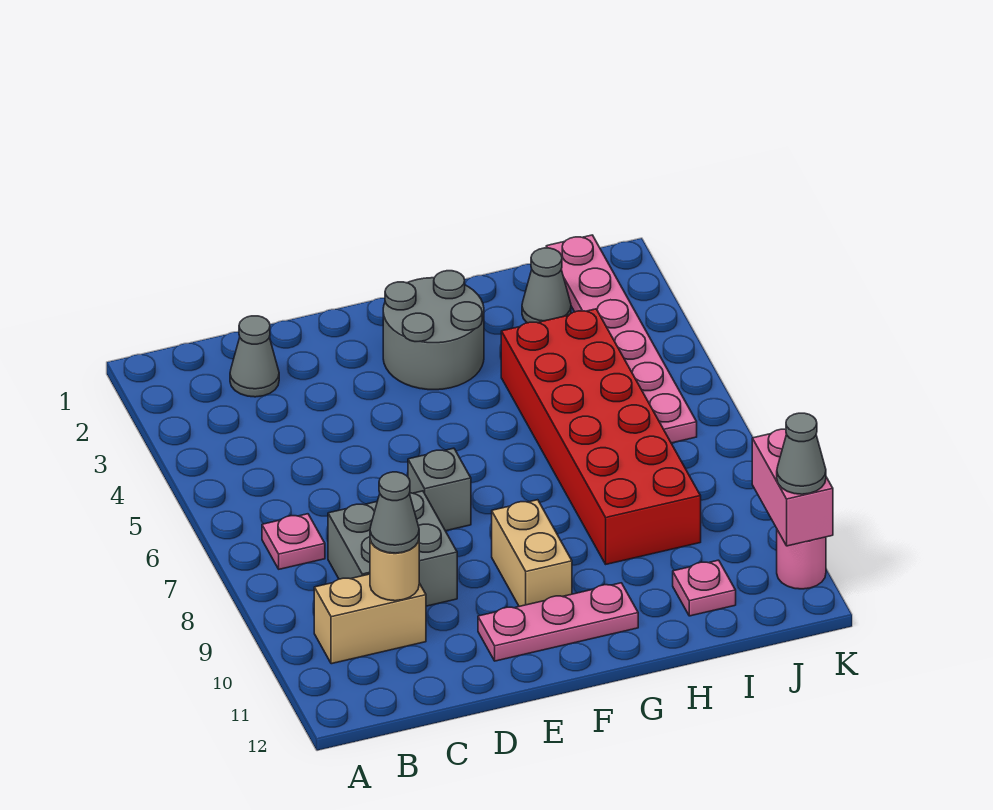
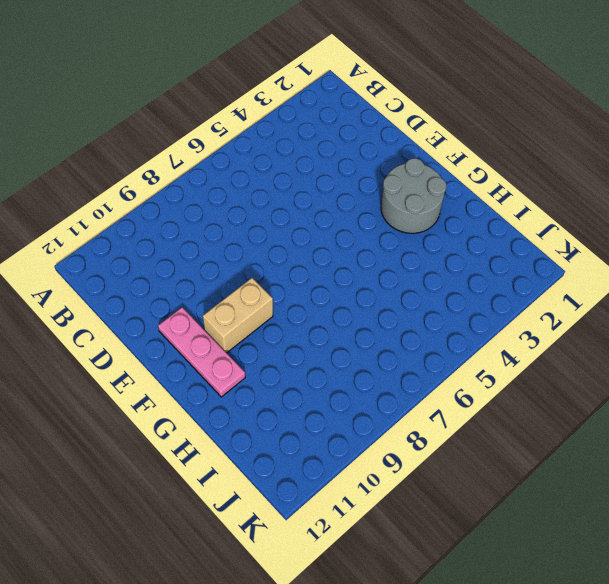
none -> pink 1x1 plate [262,514,325,569]
none -> tan 1x2 brick [314,574,426,664]
none -> grey 1x1 cone [230,316,279,397]

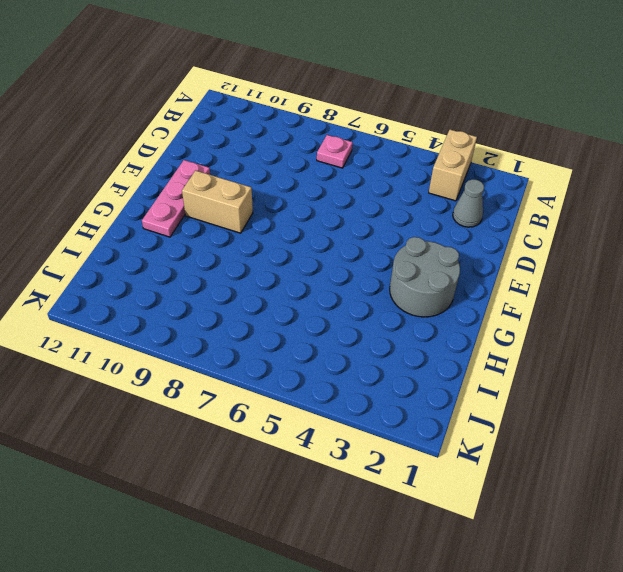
tan 1x2 brick [429,130,477,201] -> tan 1x2 brick moved to [314,574,426,664]
none -> grey 2x2 brick [328,491,457,606]
none -> grey 1x1 brick [408,448,471,531]
none -> red 2x6 brick [501,309,701,564]

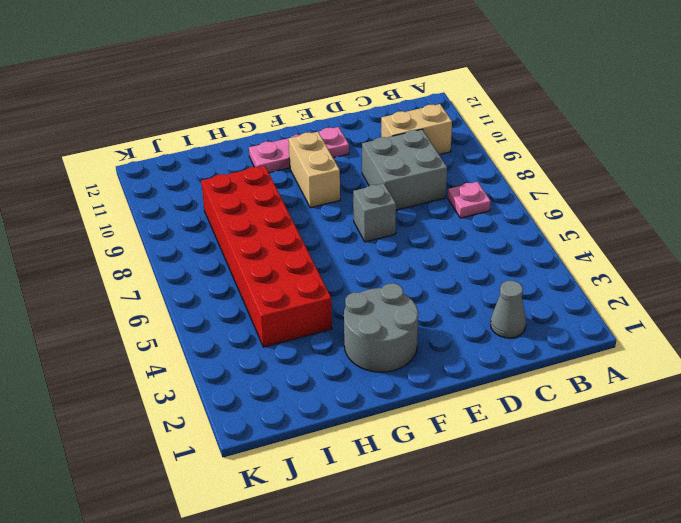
none -> grey 1x1 cone [522,248,571,323]
none -> pink 1x1 plate [673,560,736,616]
none -> pink 1x6 plate [546,235,697,443]

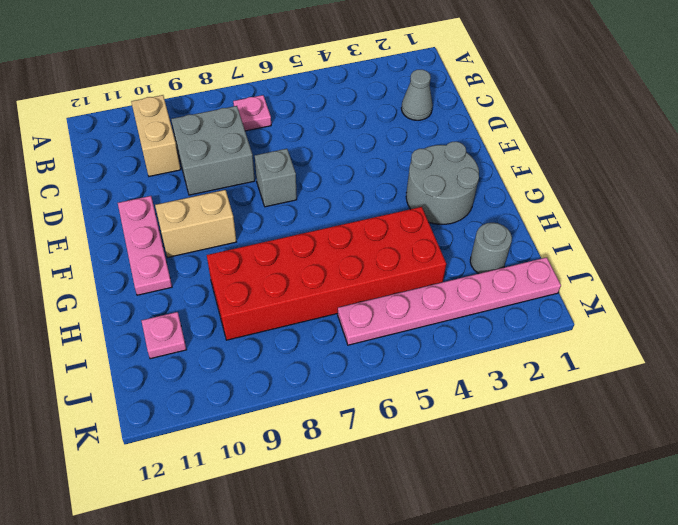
grey 1x1 round brick [470,223,512,274] -> grey 1x1 cone [522,248,571,323]
none -> pink 1x1 round brick [777,530,826,589]
none -> tan 1x1 round brick [370,540,419,601]
none -> pink 1x2 brick [752,429,833,546]

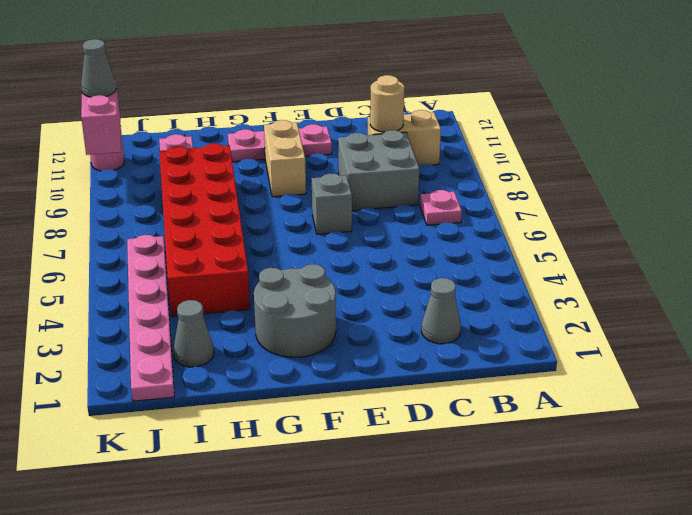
none -> grey 1x1 cone [370,472,419,553]

